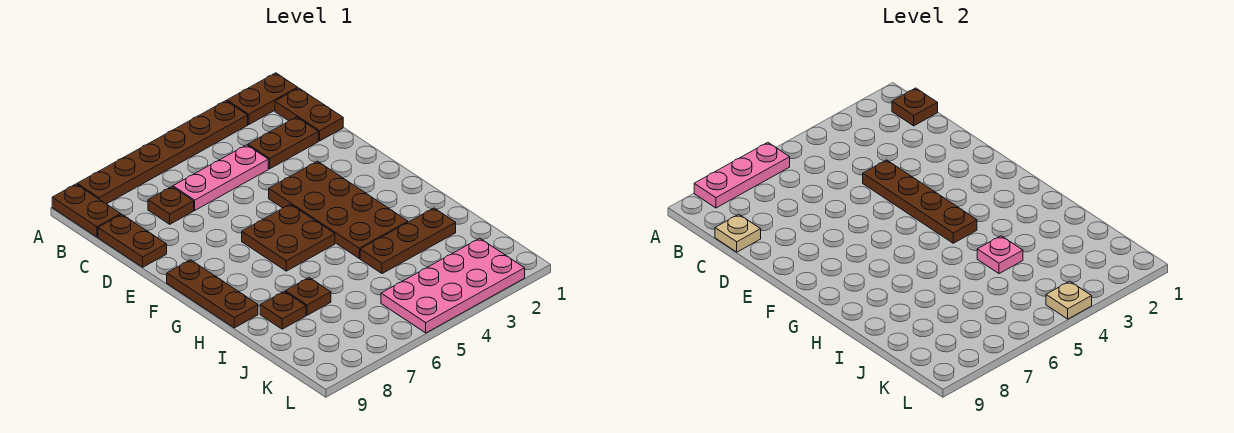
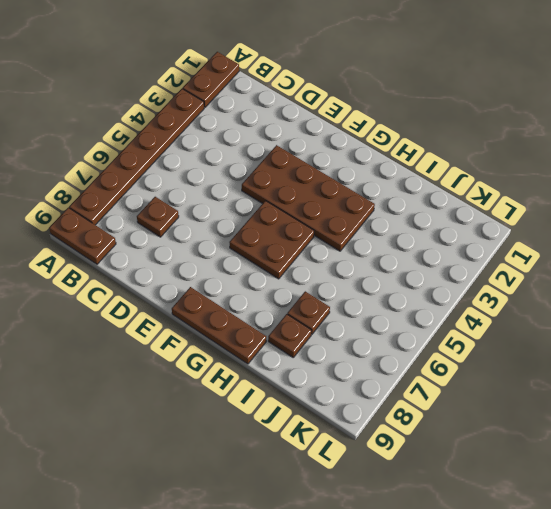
none -> brown 1x2 plate [275,88,343,141]
none -> brown 1x2 plate [248,117,318,169]
none -> pink 1x3 plate [173,145,268,210]

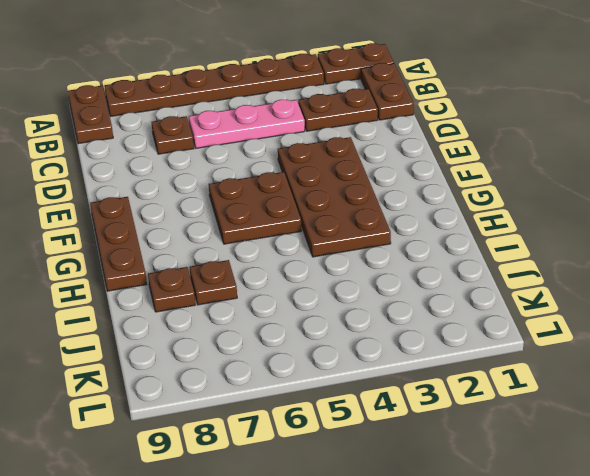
none -> brown 1x2 plate [98,214,167,267]
none -> brown 1x3 plate [360,208,456,274]
none -> pink 2x4 plate [381,238,525,333]

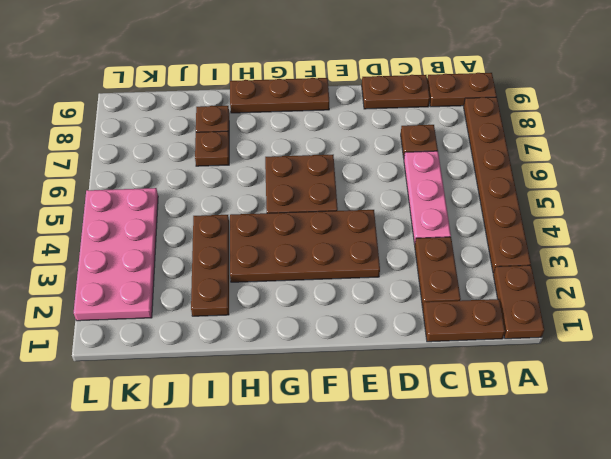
none -> pink 1x3 plate [694,143,790,208]
none -> brown 1x1 plate [892,88,938,126]
none -> tan 1x1 plate [715,214,761,252]

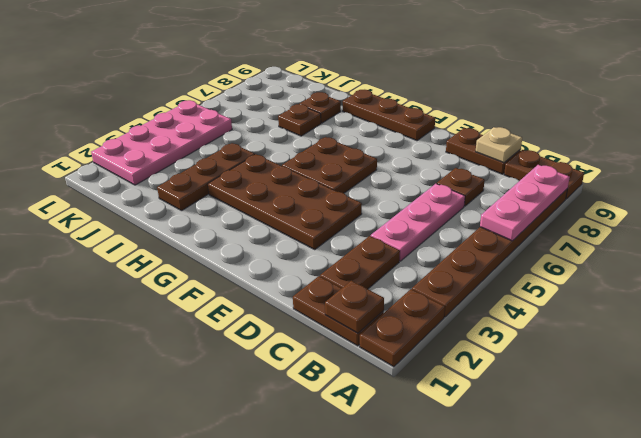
none -> brown 1x4 plate [863,160,977,243]
none -> pink 1x1 plate [977,236,1023,274]
none -> tan 1x1 plate [1046,281,1092,319]

